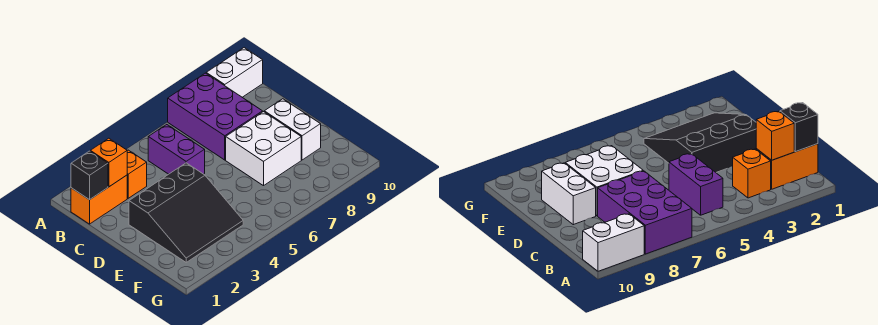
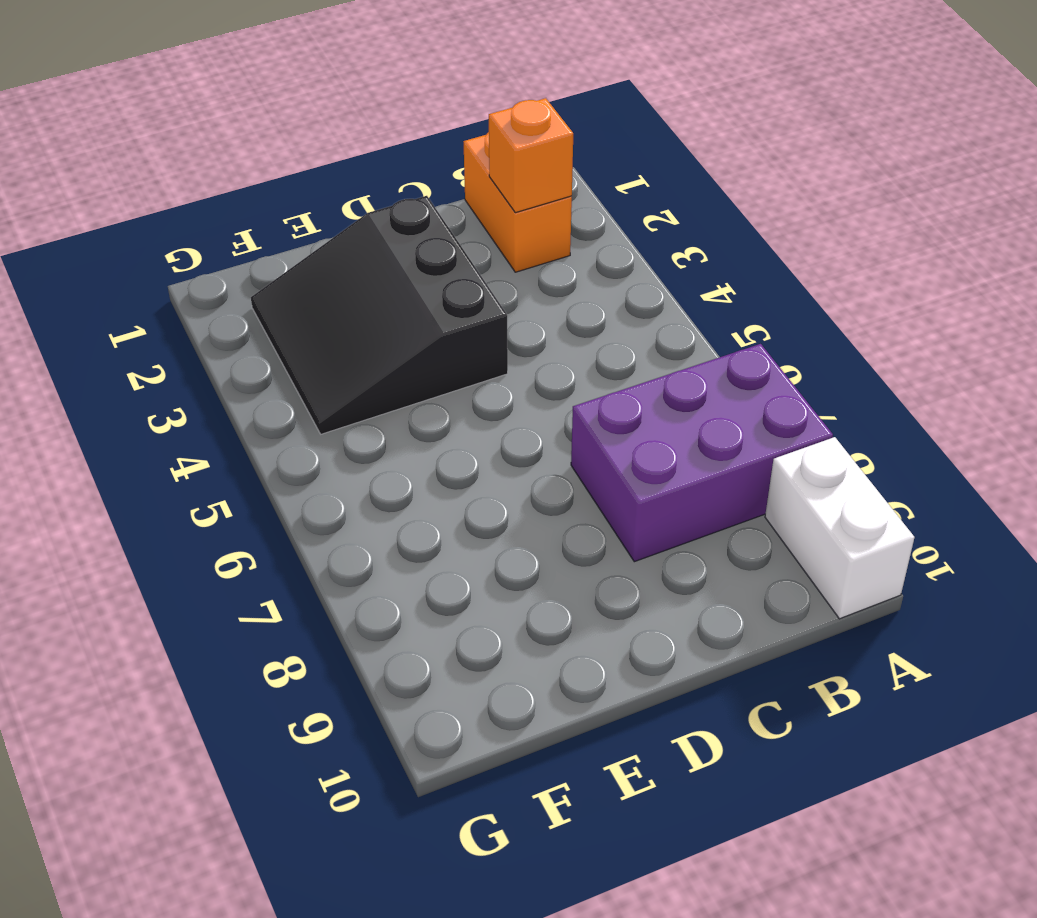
none -> orange 1x1 brick [127,150,147,198]
none -> purple 1x2 brick [148,125,205,174]

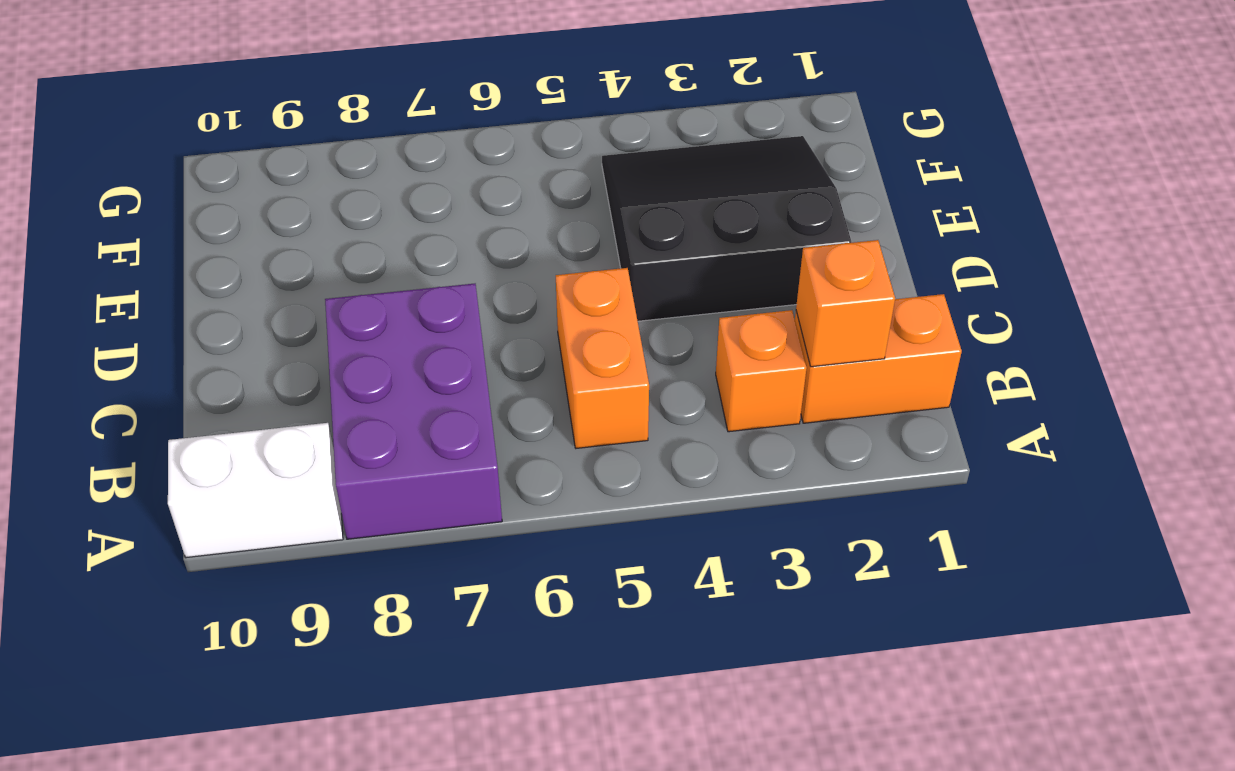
orange 1x2 brick [556,268,649,448] -> purple 1x2 brick [148,125,205,174]
none -> white 2x2 brick [226,112,301,186]
none -> white 1x2 brick [264,99,321,160]

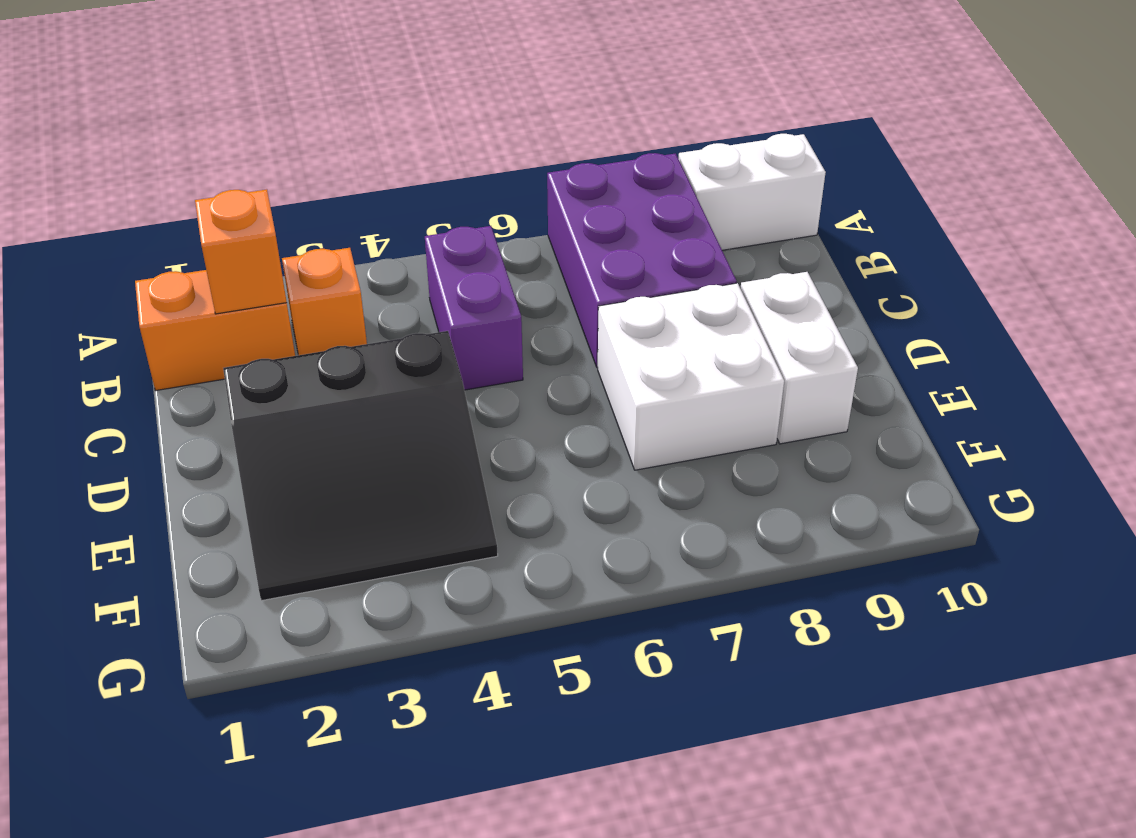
none -> black 1x1 brick [71,151,108,200]

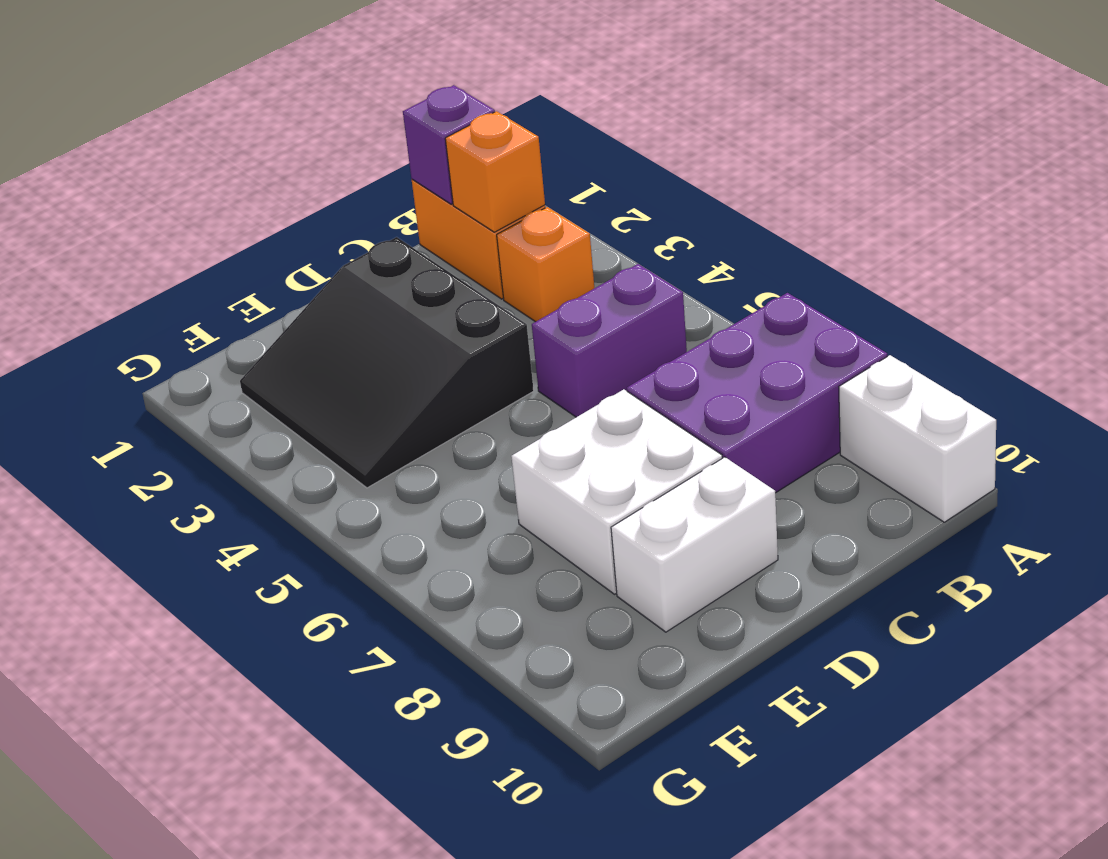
purple 1x1 brick [403,85,495,204] -> black 1x1 brick [71,151,108,200]

